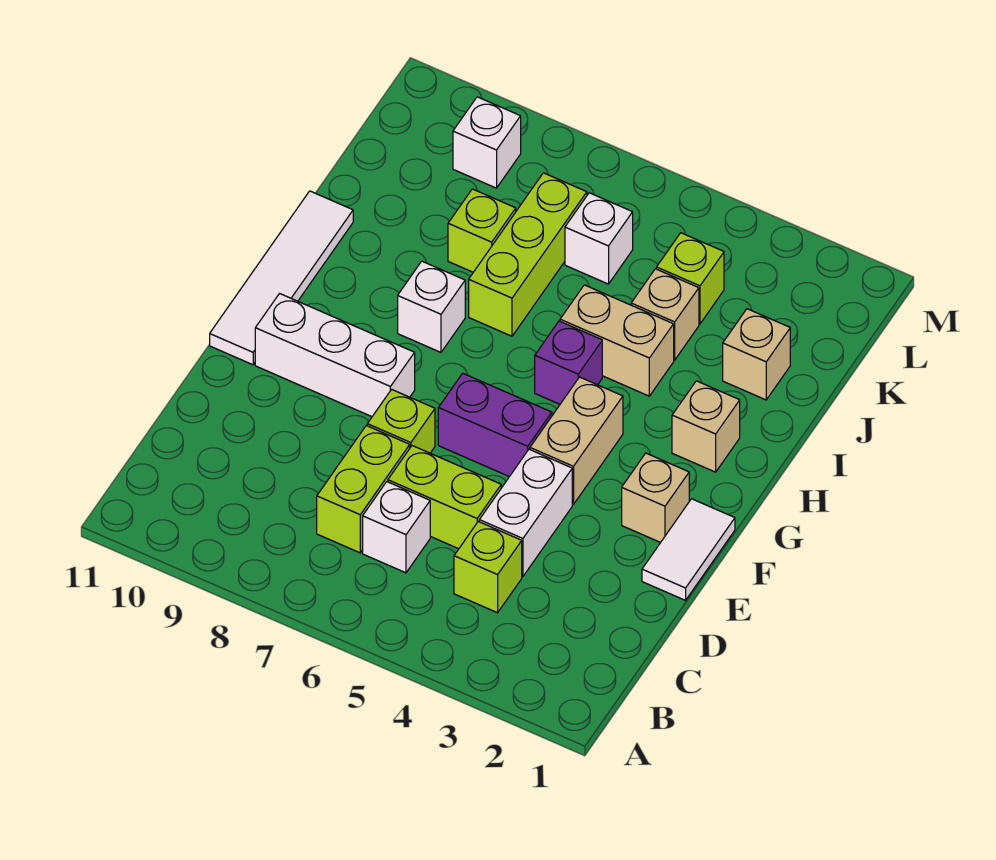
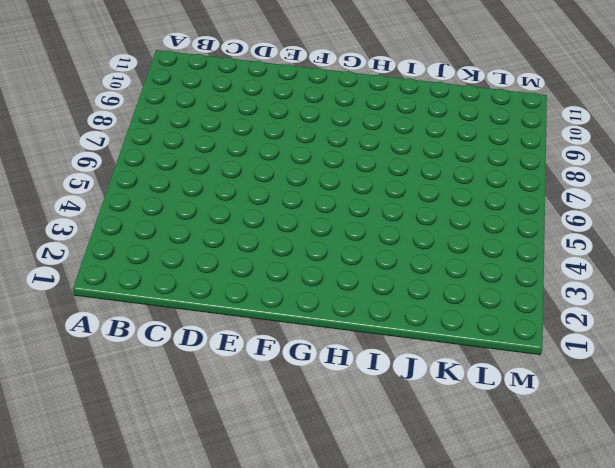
none -> lime 1x1 brick [454,521,522,613]
none -> white 1x1 brick [363,482,430,573]
none -> lime 1x2 brick [317,426,410,553]

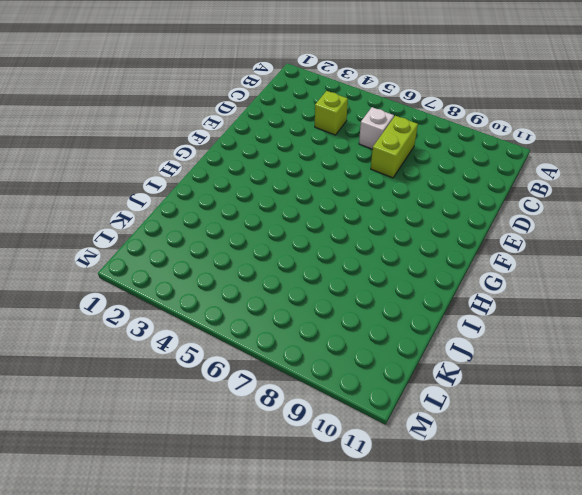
none -> white 1x2 brick [479,449,572,577]
none -> lime 1x2 brick [388,446,501,549]
none -> white 1x2 tile [642,499,735,600]

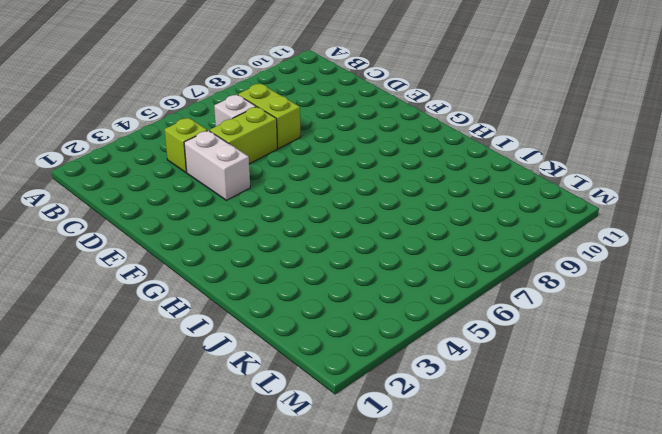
none -> white 1x2 tile [642,499,735,600]
none -> lime 1x1 brick [367,389,435,453]
none -> tan 1x1 brick [622,453,689,543]

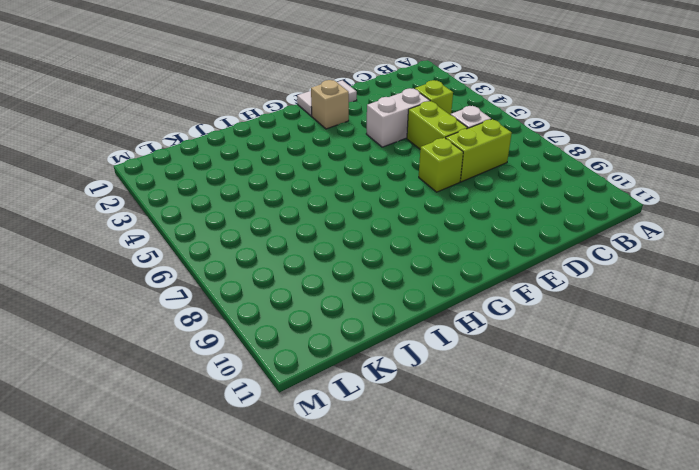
none -> tan 1x2 brick [530,377,623,504]
none -> purple 1x2 brick [438,373,552,477]
none -> white 1x3 brick [255,294,415,417]

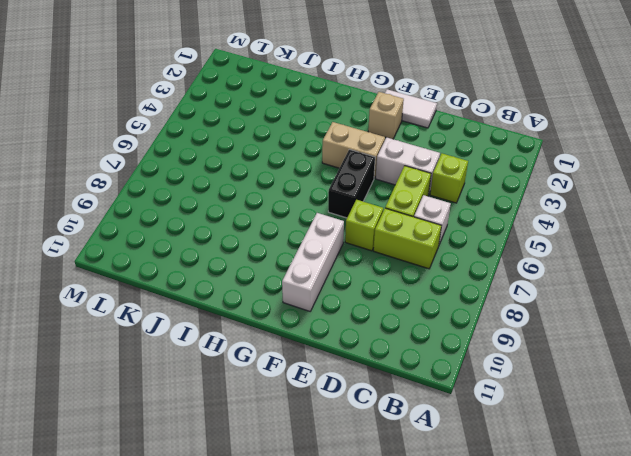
black 1x2 brick [328,149,375,218] -> purple 1x2 brick [438,373,552,477]
none -> white 1x4 tile [210,191,353,365]
none -> tan 1x1 brick [672,381,740,472]
none -> purple 1x1 brick [535,321,602,404]

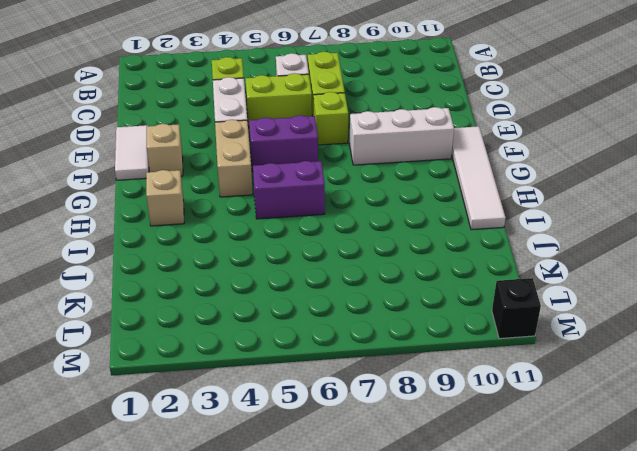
purple 1x2 brick [253,161,325,219] -> purple 1x1 brick [535,321,602,404]
black 1x1 brick [492,278,541,339] -> none
none -> white 1x1 brick [398,261,465,352]
none -> tan 1x2 brick [560,285,674,396]
none -> lime 1x3 brick [469,173,587,336]

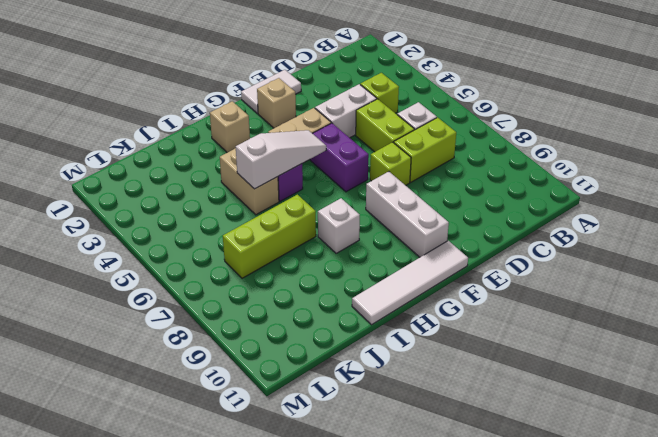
white 1x3 slope [236,130,326,189] -> none
none -> tan 1x1 brick [723,309,790,400]
none -> tan 1x1 brick [631,269,699,360]
none -> lime 1x1 brick [448,189,516,272]

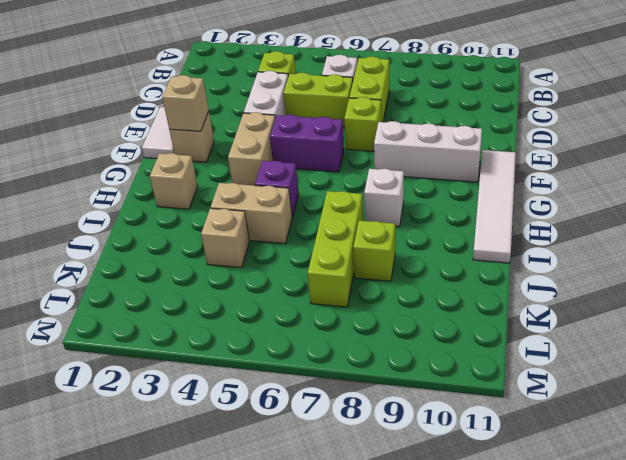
tan 1x1 brick [162,75,209,131] -> tan 1x1 brick moved to [723,309,790,400]
none -> lime 1x1 brick [656,233,724,324]
none -> white 1x1 brick [565,193,633,284]
none -> white 1x1 brick [453,97,521,188]

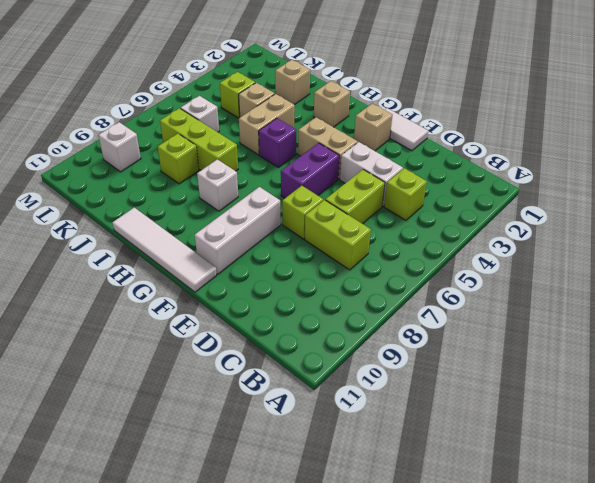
none -> white 1x1 brick [363,482,430,573]

